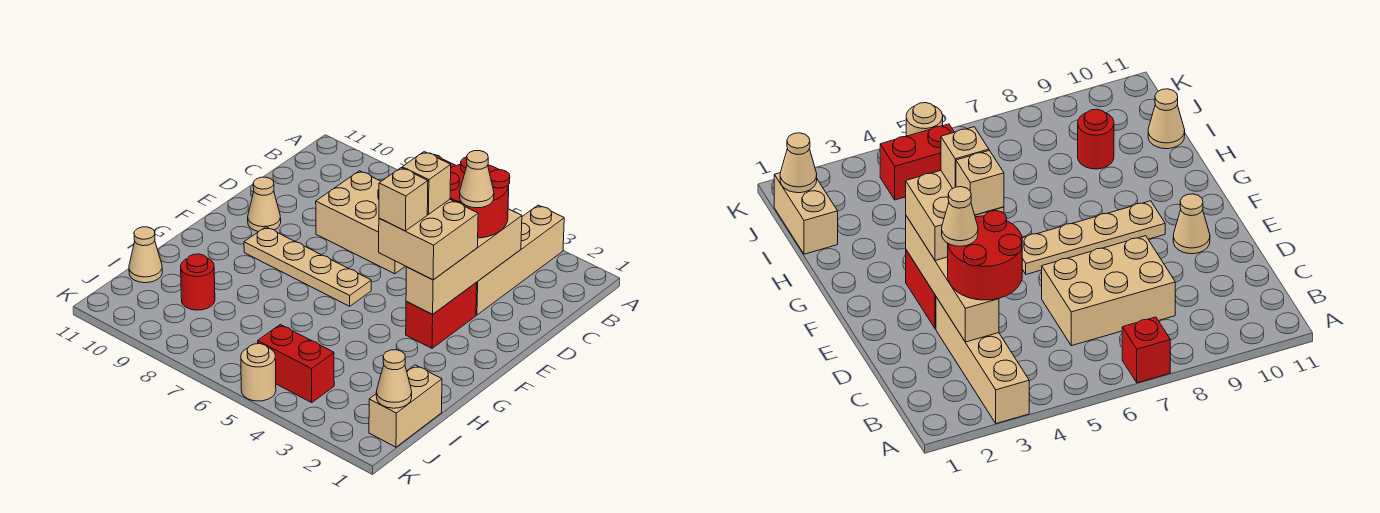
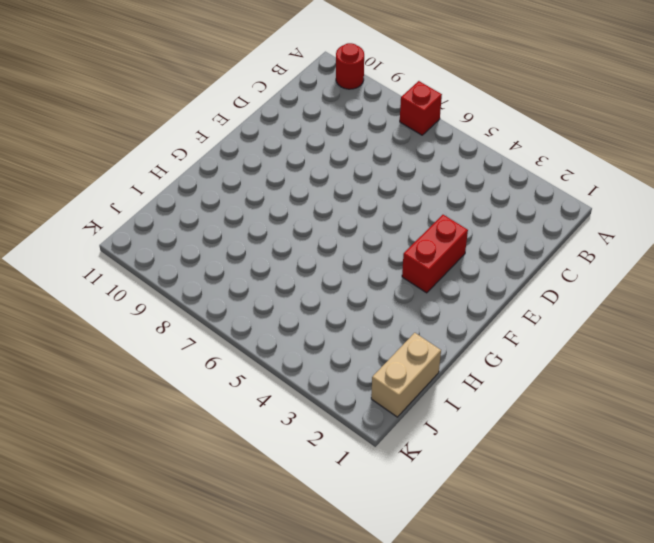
red 1x1 round brick [336,43,364,89] -> red 1x1 round brick moved to [181,254,215,310]
none -> tan 1x4 brick [476,205,564,315]
none -> tan 2x3 brick [316,171,405,274]
none -> tan 1x1 cone [248,177,281,232]

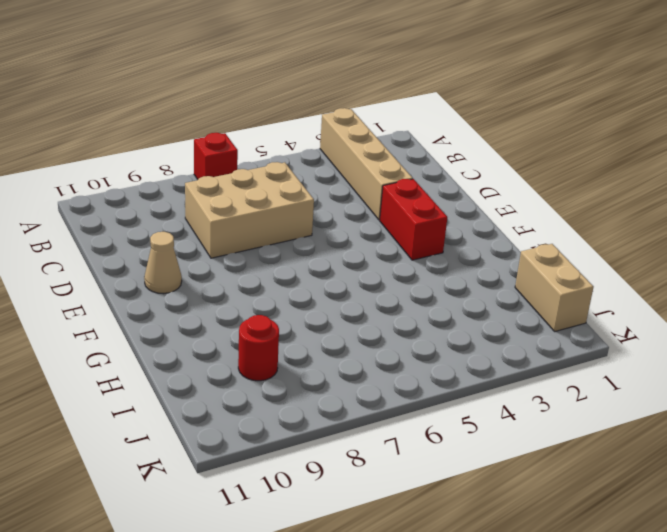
none -> tan 1x4 plate [244,227,371,306]
none -> tan 1x1 cone [129,227,162,283]
none -> red 1x2 brick [258,325,334,403]

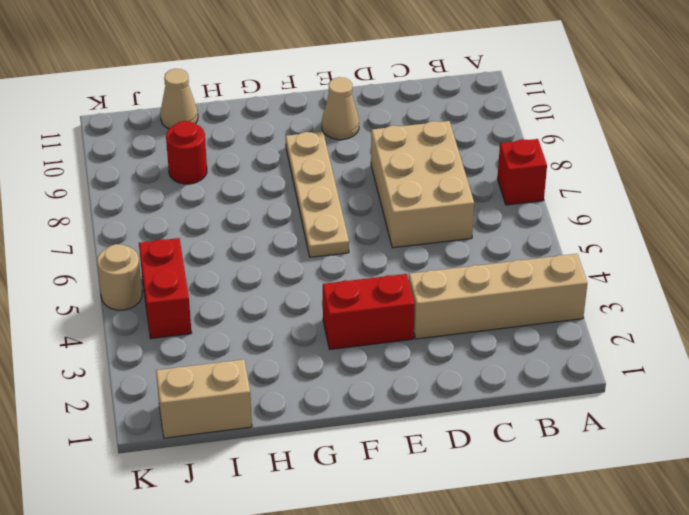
none -> tan 1x4 brick [406,209,522,314]
none -> tan 1x1 cone [376,350,412,408]
none -> red 2x2 round brick [450,157,510,238]

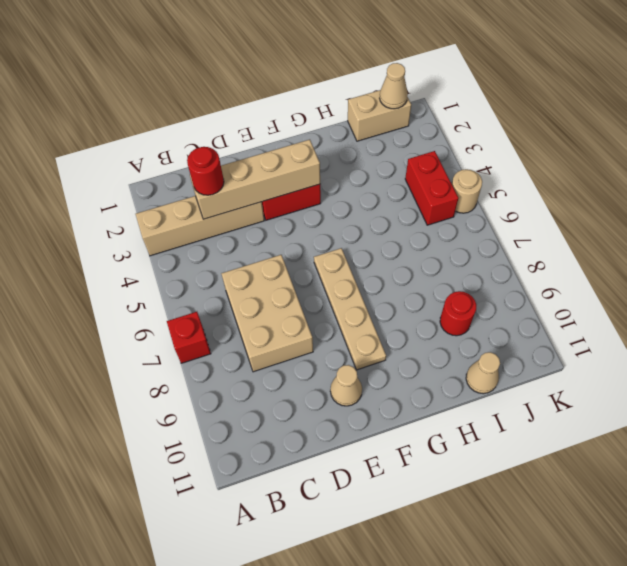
red 1x1 round brick [187,147,224,195] -> red 2x2 round brick [450,157,510,238]
none -> tan 2x2 brick [379,200,478,280]
none -> tan 1x1 cone [460,151,494,208]
none -> tan 1x1 brick [402,152,451,214]

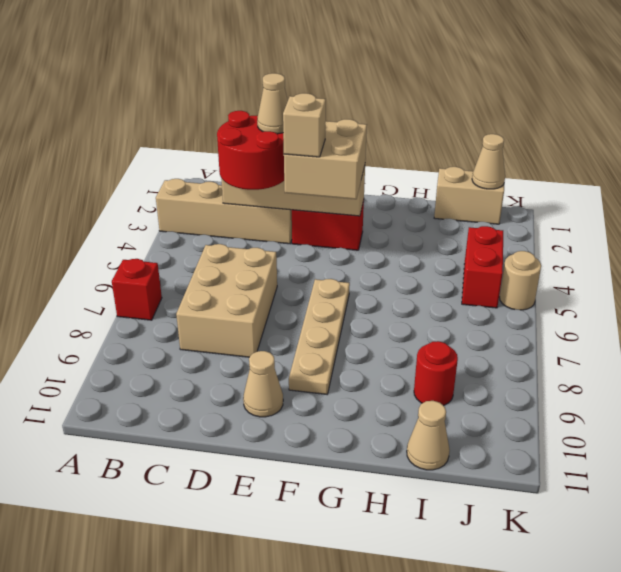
none -> tan 1x1 brick [379,168,428,231]

